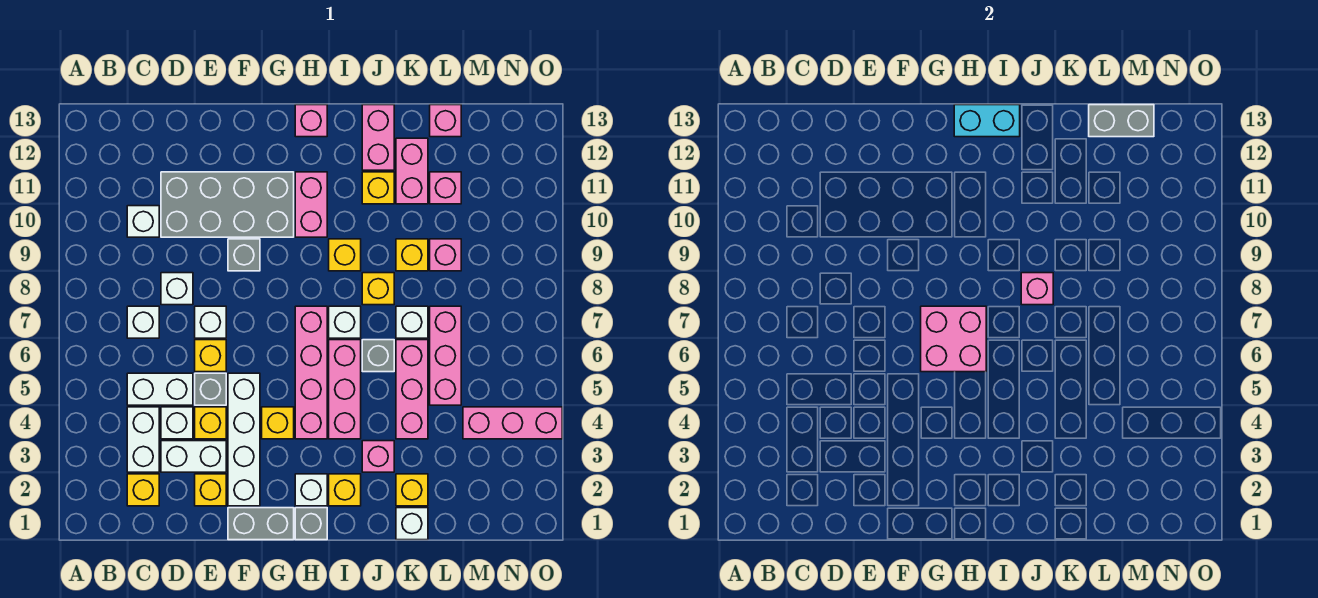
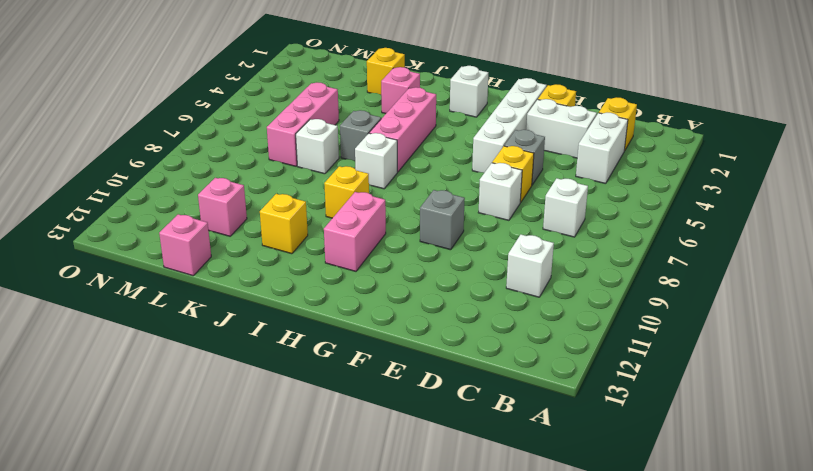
none -> white 1x2 brick [127,373,193,405]
none -> white 1x1 brick [161,407,193,439]
none -> white 1x1 brick [161,273,193,305]
none -> grey 2x4 brick [161,172,294,237]

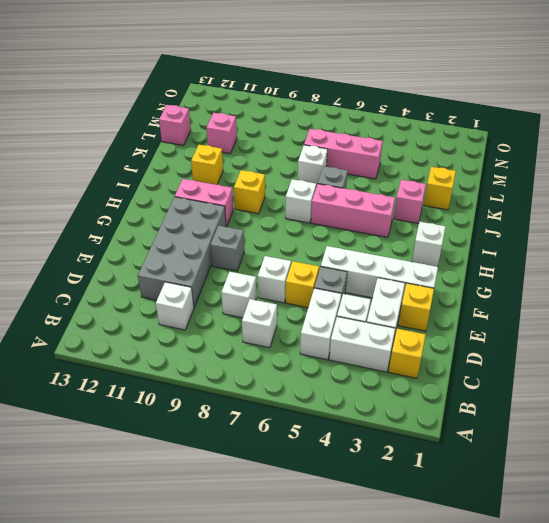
none -> yellow 1x1 brick [195,407,226,439]
none -> grey 1x2 brick [228,508,294,540]
none -> yellow 1x1 brick [262,407,294,439]
none -> grey 1x1 brick [295,508,327,540]

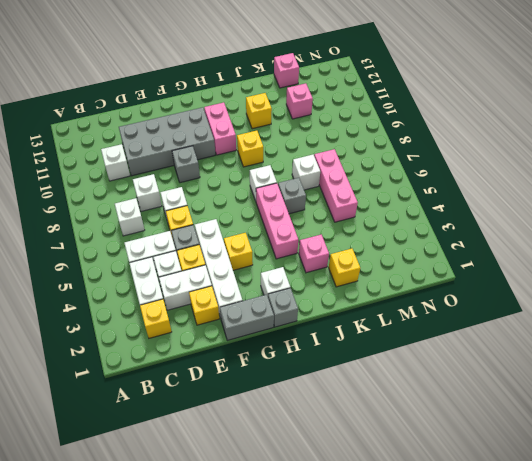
none -> pink 1x4 brick [295,306,327,439]
none -> pink 1x1 brick [295,105,327,137]
none -> yellow 1x1 brick [329,474,361,506]
none -> yellow 1x1 brick [362,273,394,305]

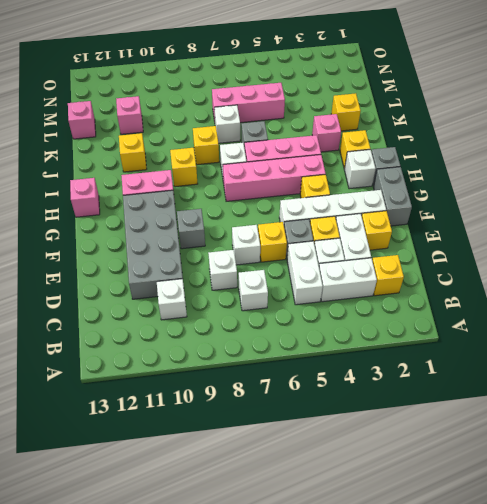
none -> pink 1x2 brick [362,105,394,170]
none -> white 1x1 brick [396,508,428,540]
none -> pink 1x3 brick [396,340,428,439]
none -> yellow 1x1 brick [396,239,428,271]

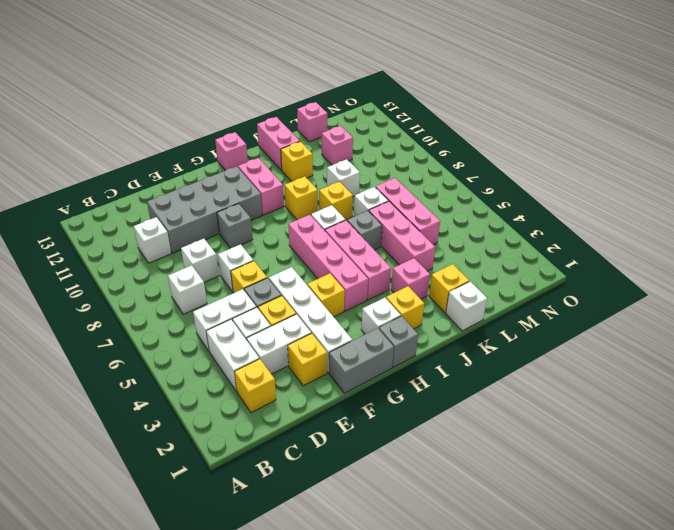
white 1x1 brick [327,159,360,196] -> yellow 1x1 brick [396,239,428,271]
none -> pink 1x2 brick [396,138,428,204]
none -> pink 1x1 brick [430,239,461,271]
none -> pink 1x3 brick [463,407,562,439]
none -> pink 2x2 brick [921,306,986,372]

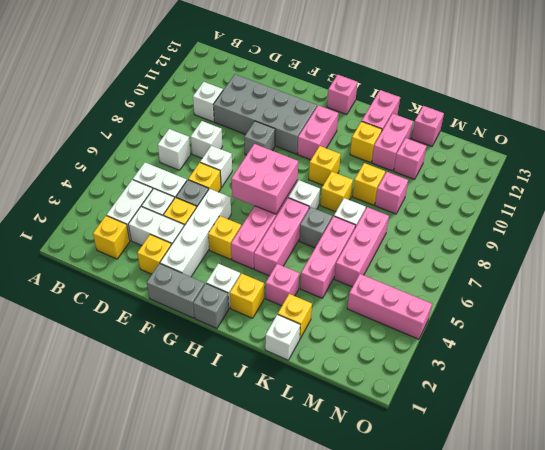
none -> cyan 1x2 brick [954,105,1020,137]
none -> pink 1x1 brick [1021,273,1053,305]
none -> grey 1x2 brick [1089,105,1154,137]

